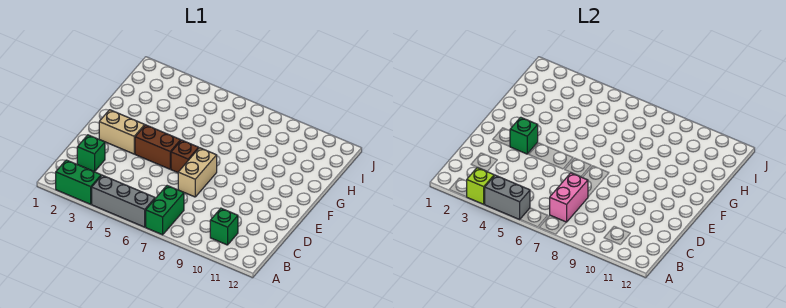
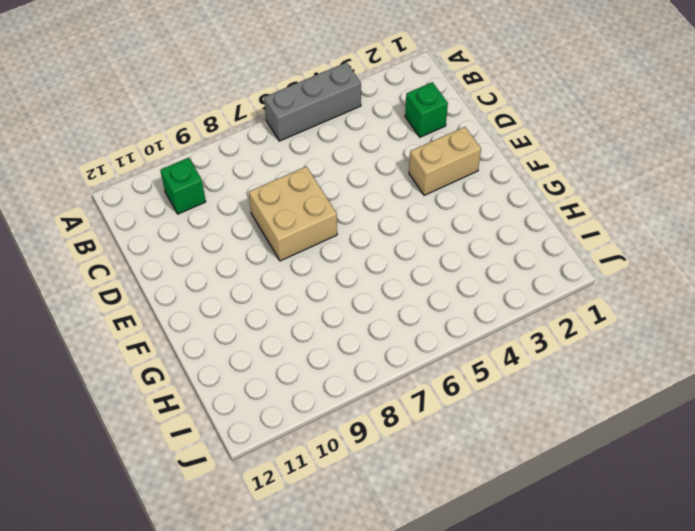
tan 2x2 brick [249,166,337,261] -> tan 1x2 brick [178,148,217,197]
none -> green 1x2 brick [56,160,101,204]
none -> green 1x2 brick [146,186,184,235]
none -> brown 1x2 brick [135,125,181,169]

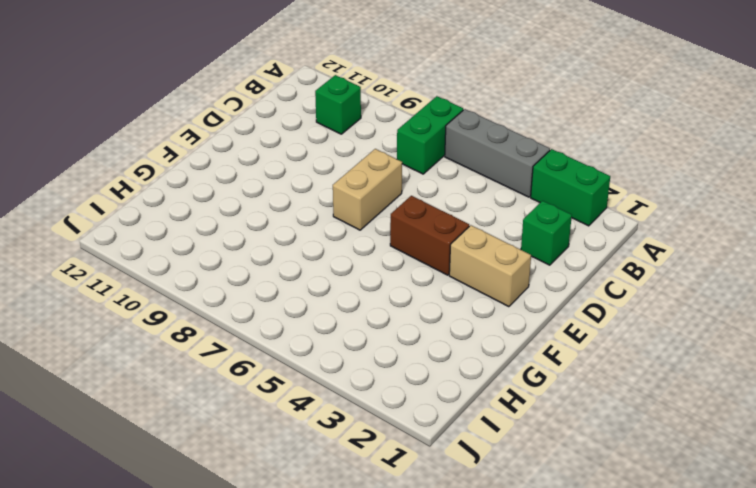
none -> brown 1x1 brick [171,140,199,173]
none -> lime 1x1 brick [467,168,494,204]
none -> grey 1x2 brick [485,175,530,219]

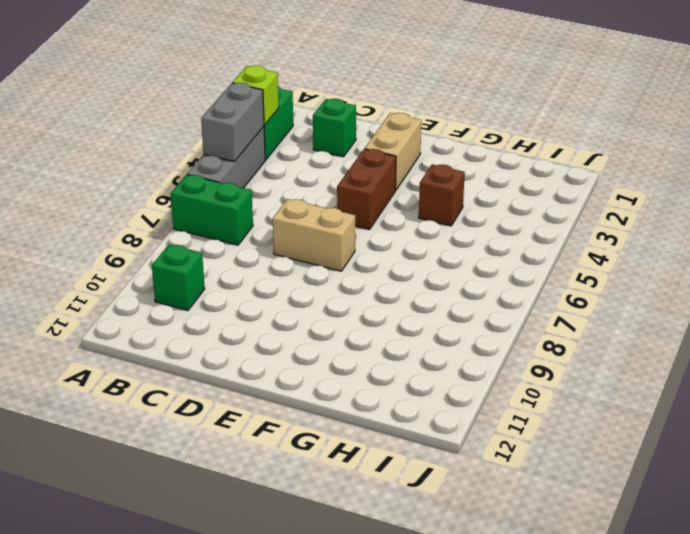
brown 1x1 brick [419,164,465,226] -> brown 1x1 brick moved to [171,140,199,173]
none -> pink 1x2 brick [550,173,588,222]
none -> green 1x1 brick [510,117,538,154]

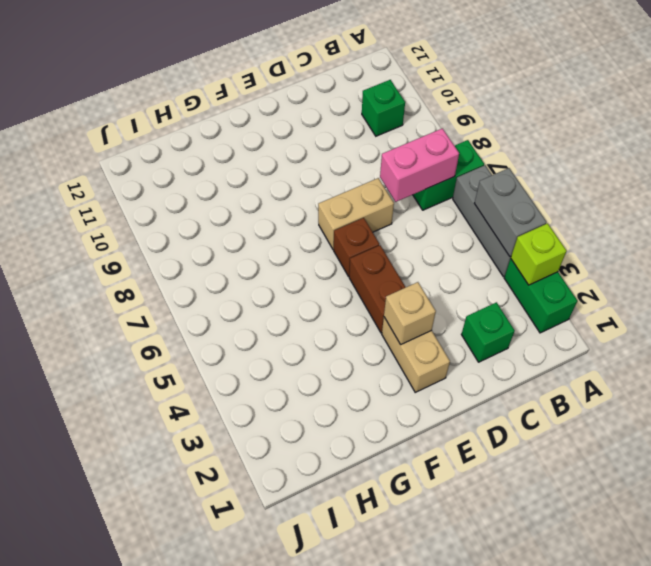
tan 1x1 brick [384,282,436,344] -> green 1x1 brick [510,117,538,154]

